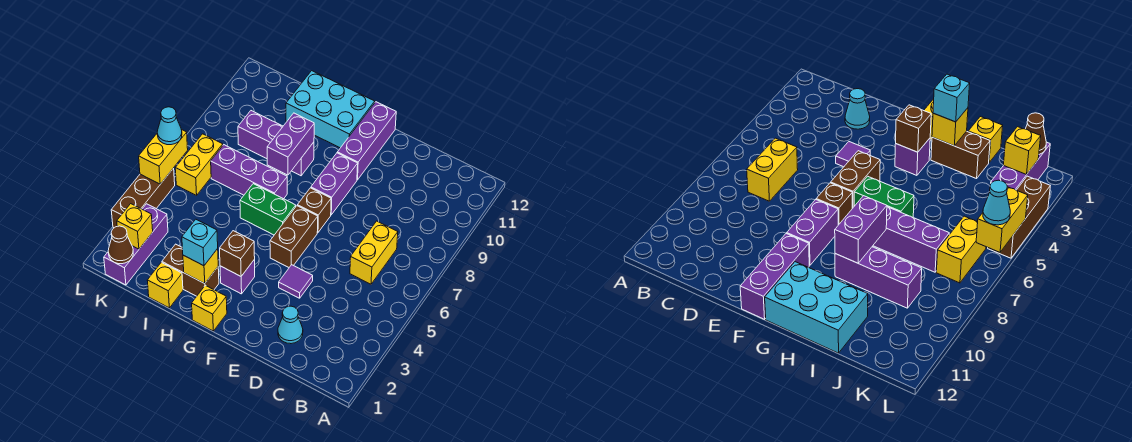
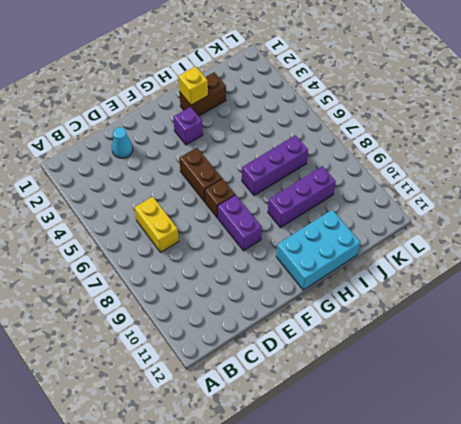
none -> purple 1x1 tile [279,265,313,298]
none -> purple 1x3 brick [337,102,396,180]
none -> yellow 1x1 brick [192,285,227,331]

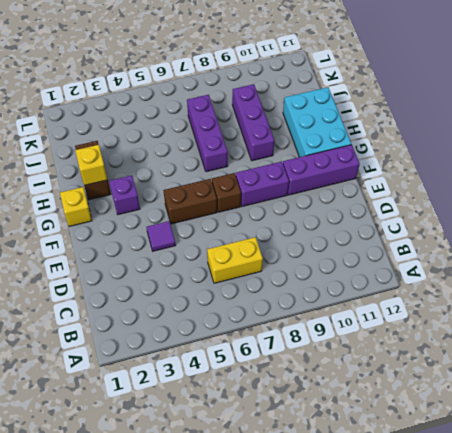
none -> cyan 1x1 cone [278,306,303,344]
none -> green 1x2 brick [240,184,296,235]
none -> yellow 1x1 brick [147,262,183,308]

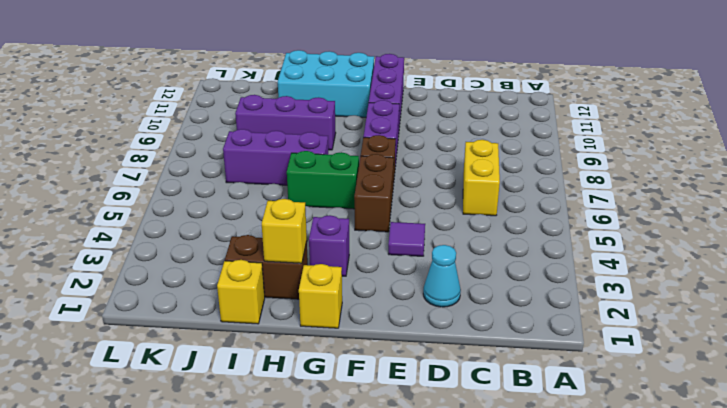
none -> purple 1x3 brick [104,204,168,285]
none -> yellow 1x2 brick [175,134,223,195]
none -> brown 1x3 brick [111,168,175,228]

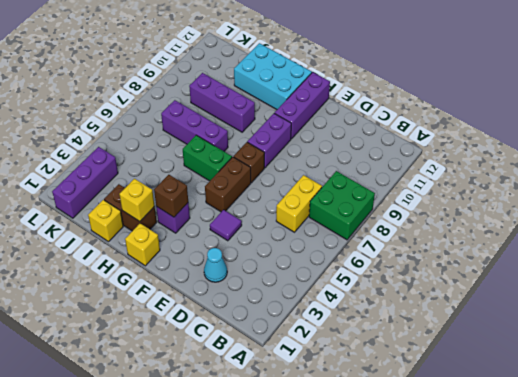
green 2x2 brick [309,171,375,240] -> none
none -> yellow 1x2 brick [175,134,223,195]
none -> brown 1x3 brick [111,168,175,228]
none -> purple 1x2 brick [267,113,314,175]

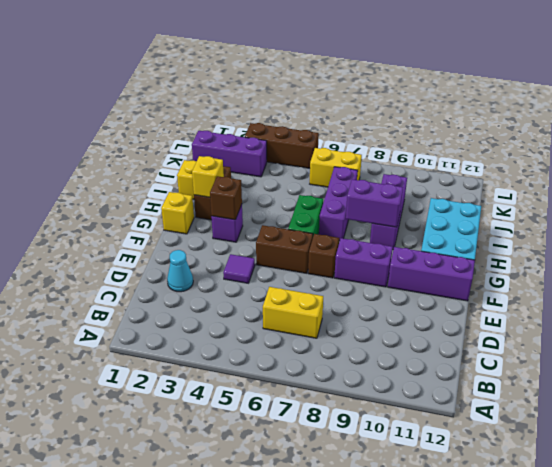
none -> brown 1x1 cone [108,226,133,264]
none -> yellow 1x1 brick [117,204,153,249]
none -> yellow 1x2 brick [139,129,188,184]

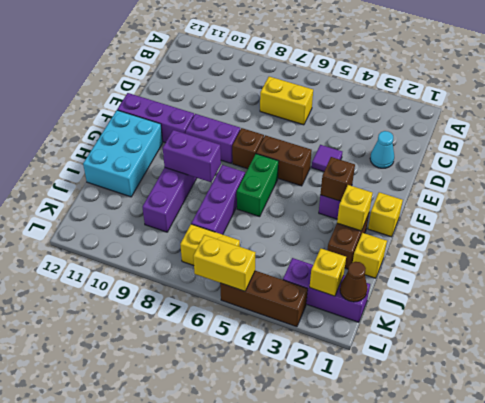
none -> cyan 1x1 brick [182,219,218,266]
none -> cyan 1x1 cone [157,107,182,145]

